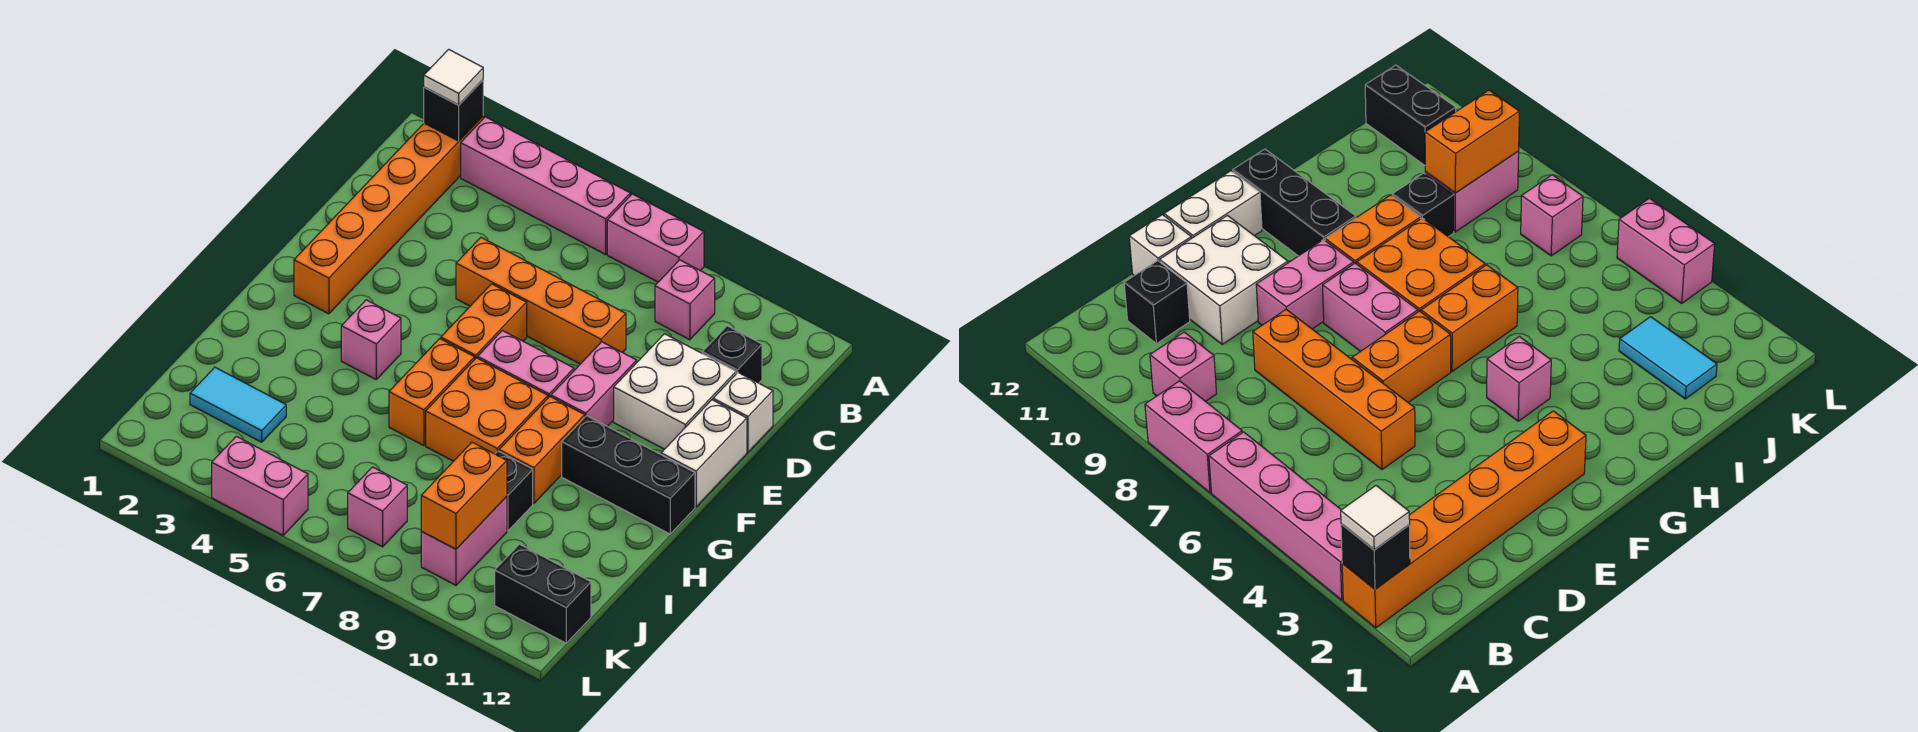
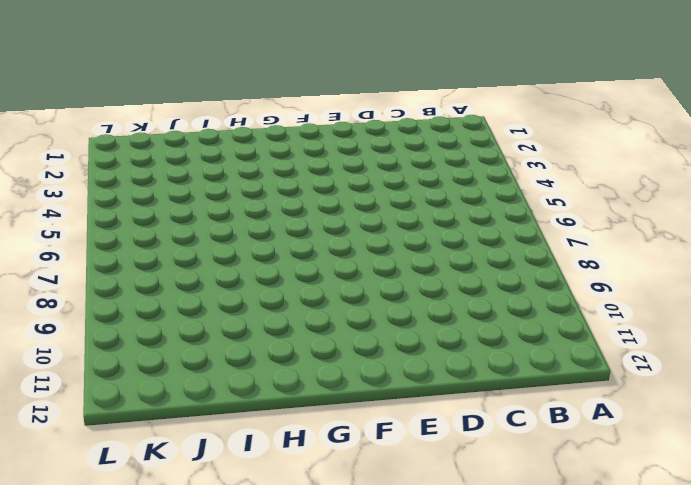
none -> orange 1x6 brick [294,116,483,314]
none -> pink 1x4 brick [461,117,630,254]
none -> pink 1x2 brick [607,194,704,282]

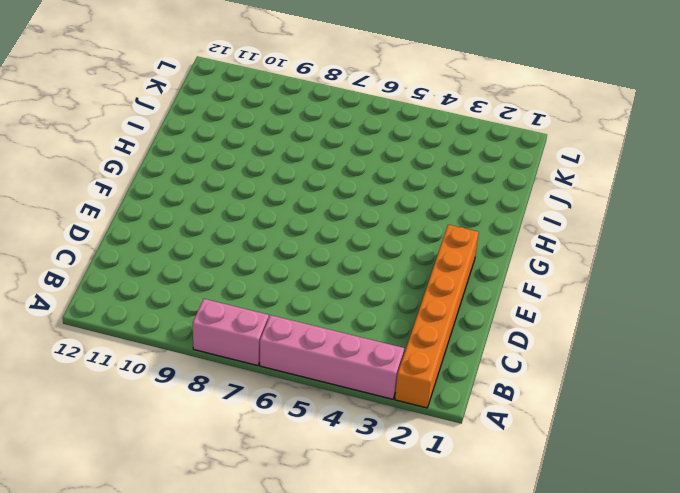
none -> pink 1x1 brick [655,260,715,340]
none -> black 1x1 brick [702,326,762,383]
none -> orange 1x4 brick [456,238,626,364]

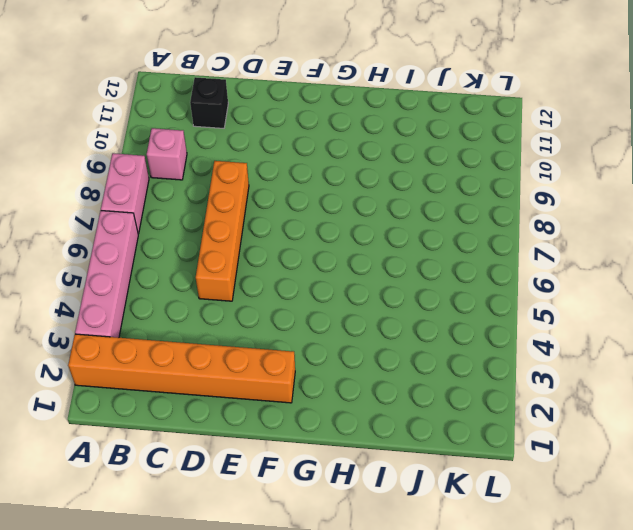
none -> white 2x2 brick [614,334,736,449]
none -> white 1x1 brick [713,373,773,452]
none -> orange 1x2 brick [441,284,527,359]

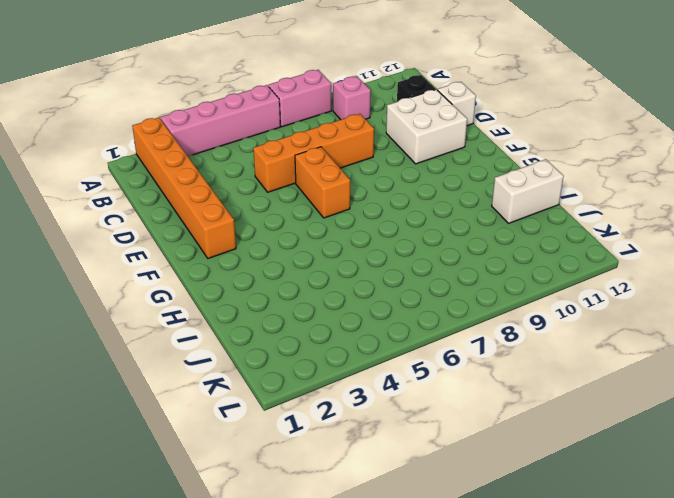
white 1x2 brick [492,159,564,223] -> white 1x2 brick turned to [661,400,747,507]
none -> pink 1x2 brick [551,342,637,426]
none -> pink 1x2 brick [478,331,574,398]
none -> pink 1x1 brick [341,300,401,379]

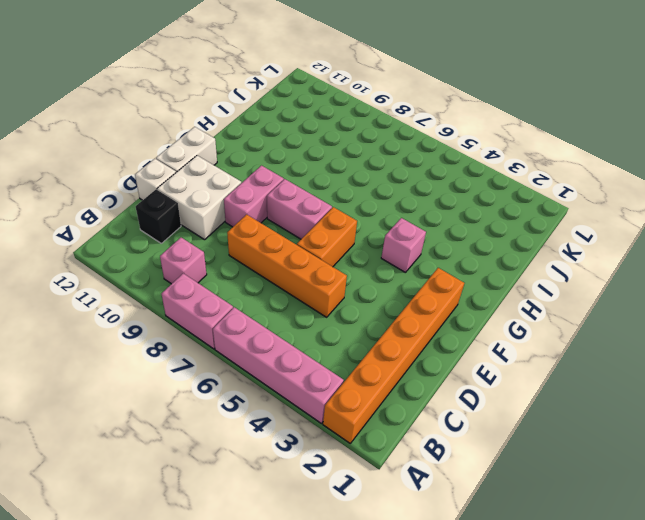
none -> orange 1x2 brick [389,339,475,446]
none -> orange 2x2 brick [426,358,548,461]
none -> orange 1x2 brick [499,397,585,503]

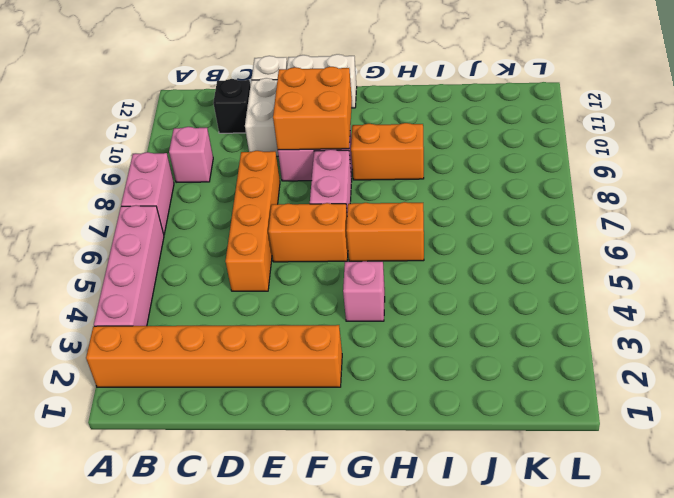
orange 2x2 brick [273,67,352,150] -> orange 2x2 brick moved to [426,358,548,461]
none -> black 1x3 brick [562,416,695,534]
none -> black 1x1 brick [495,451,533,531]
none -> cyan 1x2 tile [190,367,286,442]

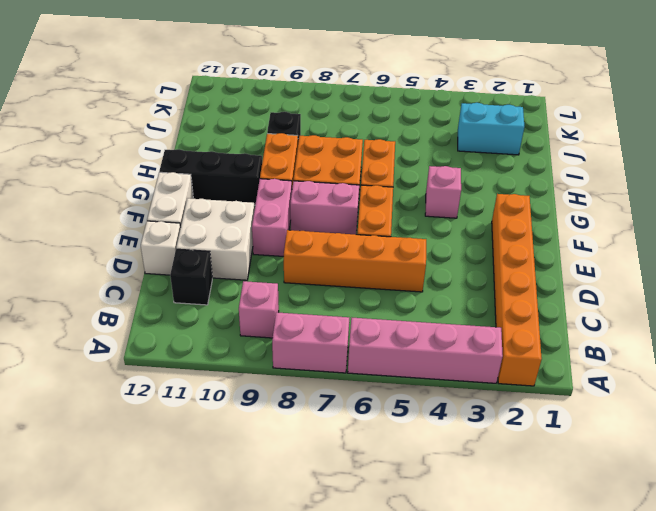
cyan 1x2 brick [458,103,524,155] -> cyan 1x2 tile [190,367,286,442]
none -> pink 1x2 brick [421,497,507,585]
none -> pink 1x1 brick [348,467,407,547]
none -> black 1x2 brick [495,544,591,643]

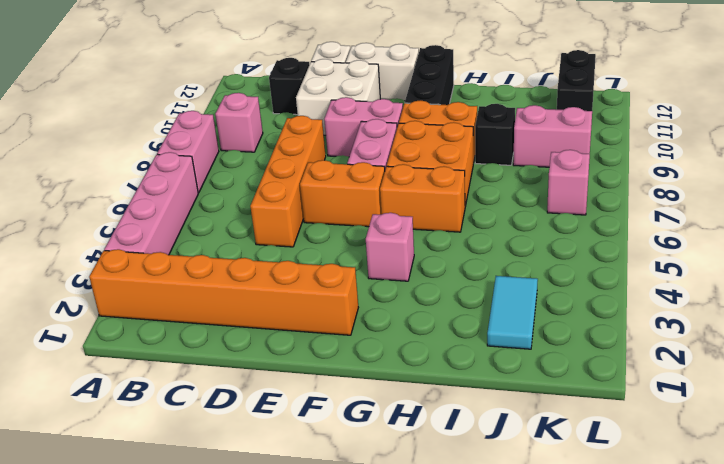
none -> pink 1x2 brick [212,436,308,535]
none -> black 1x1 brick [424,80,483,141]
none -> orange 1x2 brick [421,442,507,549]

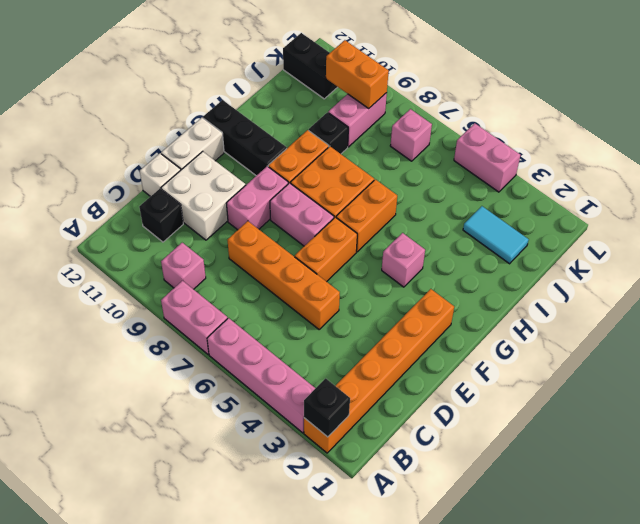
orange 1x2 brick [326,40,389,108] -> orange 1x2 brick turned to [421,442,507,549]
none -> white 1x1 tile [424,49,483,105]

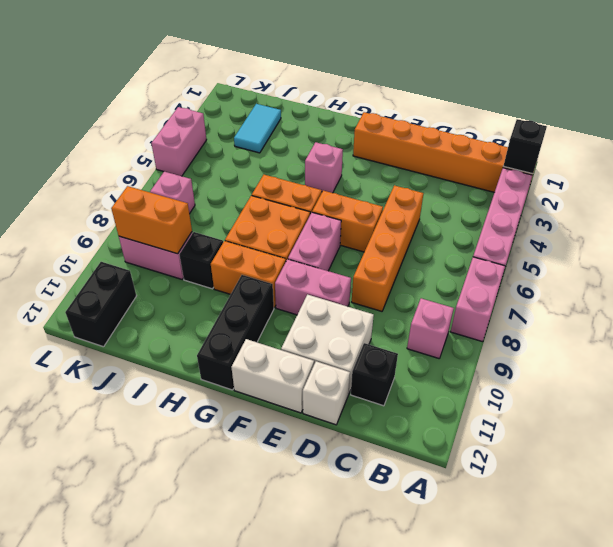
none -> white 1x1 tile [424,49,483,105]

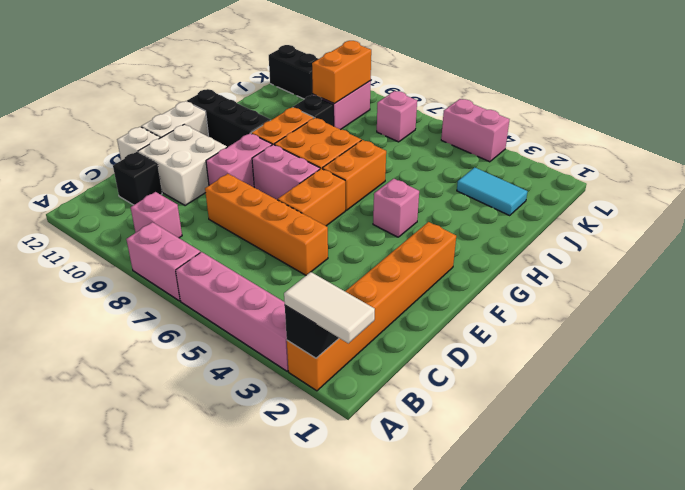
white 1x2 tile [284,272,375,343] -> white 1x1 tile [424,49,483,105]

